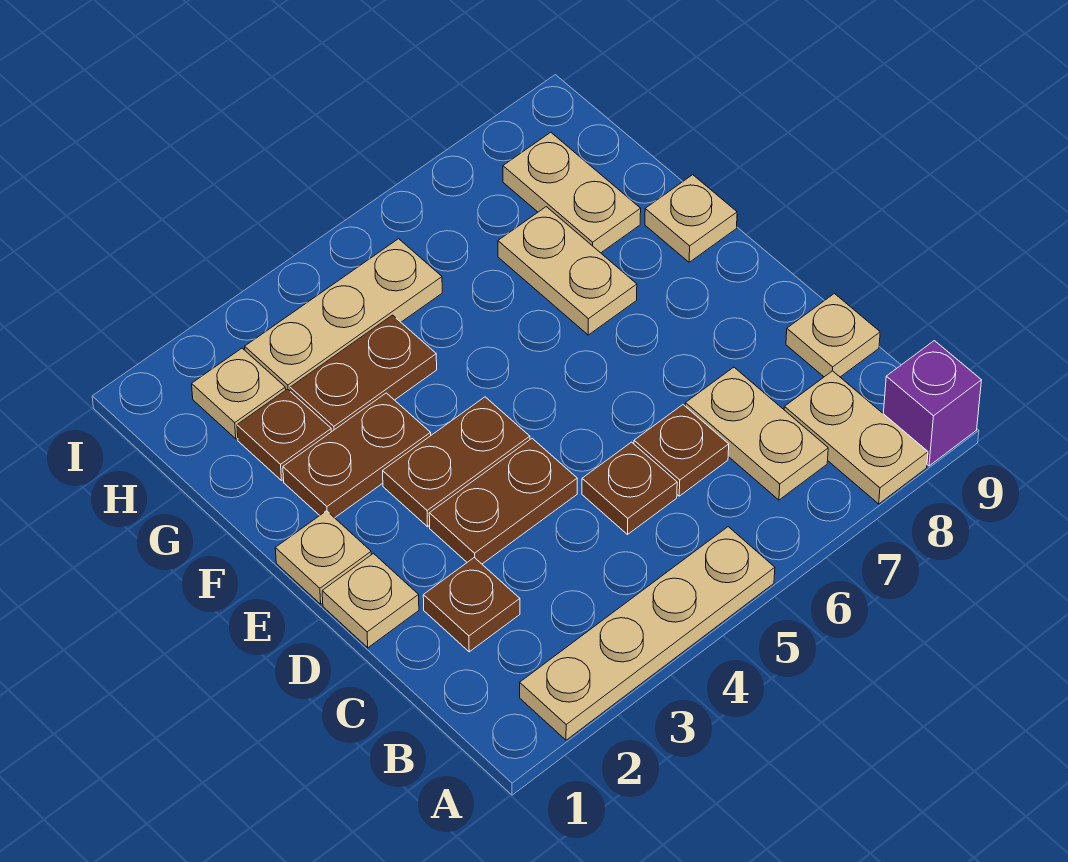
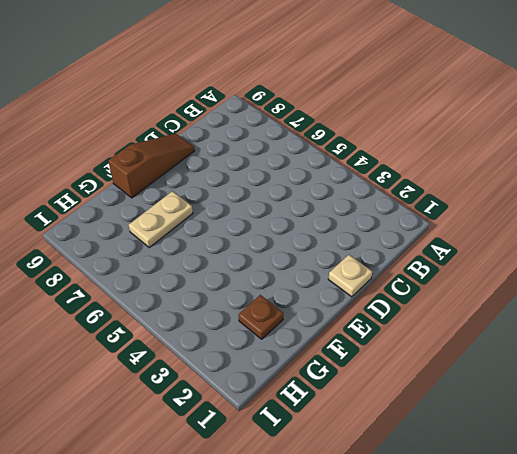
brown 1x3 slope [108,134,195,198] -> tan 1x1 plate [645,175,737,262]
none -> tan 1x4 plate [520,527,775,740]
none -> tan 1x2 plate [784,371,928,504]
none -> purple 1x1 brick [883,341,981,466]

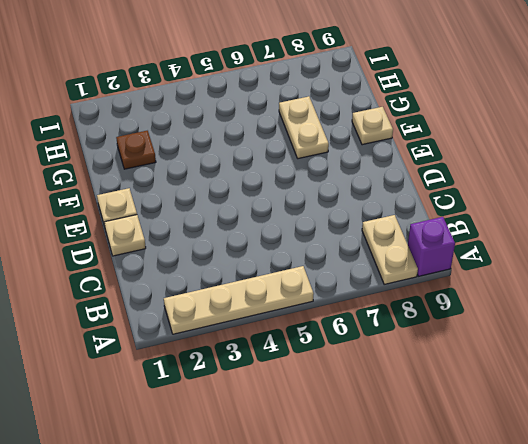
none -> tan 1x2 plate [685,367,828,500]
none -> brown 1x1 plate [423,557,520,652]
none -> brown 1x1 plate [582,442,677,534]

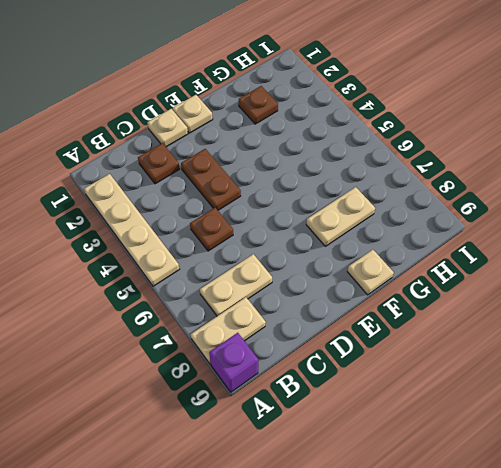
none -> brown 1x1 plate [634,405,729,496]
none -> tan 1x1 plate [786,294,880,377]
none -> brown 1x2 plate [383,397,530,527]

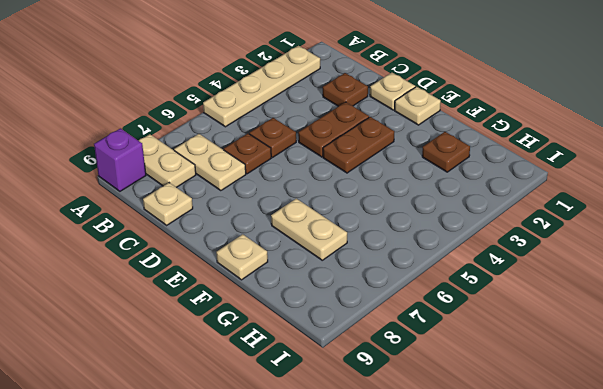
none -> brown 1x2 plate [283,393,431,518]
none -> brown 1x2 plate [290,315,437,432]
none -> tan 1x2 plate [503,132,641,253]

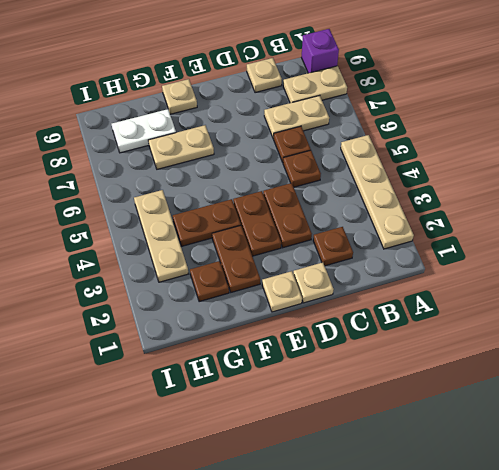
brown 1x2 plate [173,199,241,246] -> brown 1x2 plate turned to [290,315,437,432]
white 1x2 plate [112,109,176,153] -> tan 1x2 plate [503,132,641,253]
none -> tan 1x1 plate [192,348,286,439]

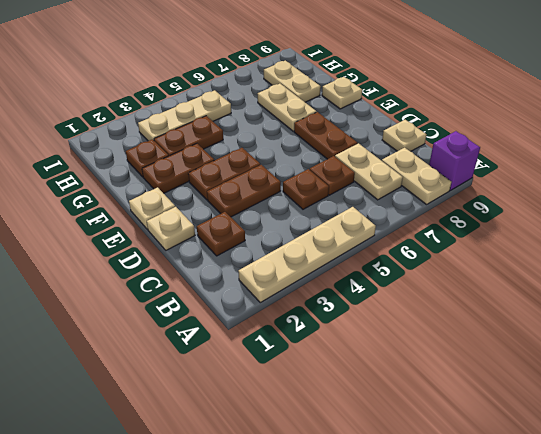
brown 1x2 plate [294,112,357,159] -> none
none -> tan 1x1 plate [192,348,286,439]

